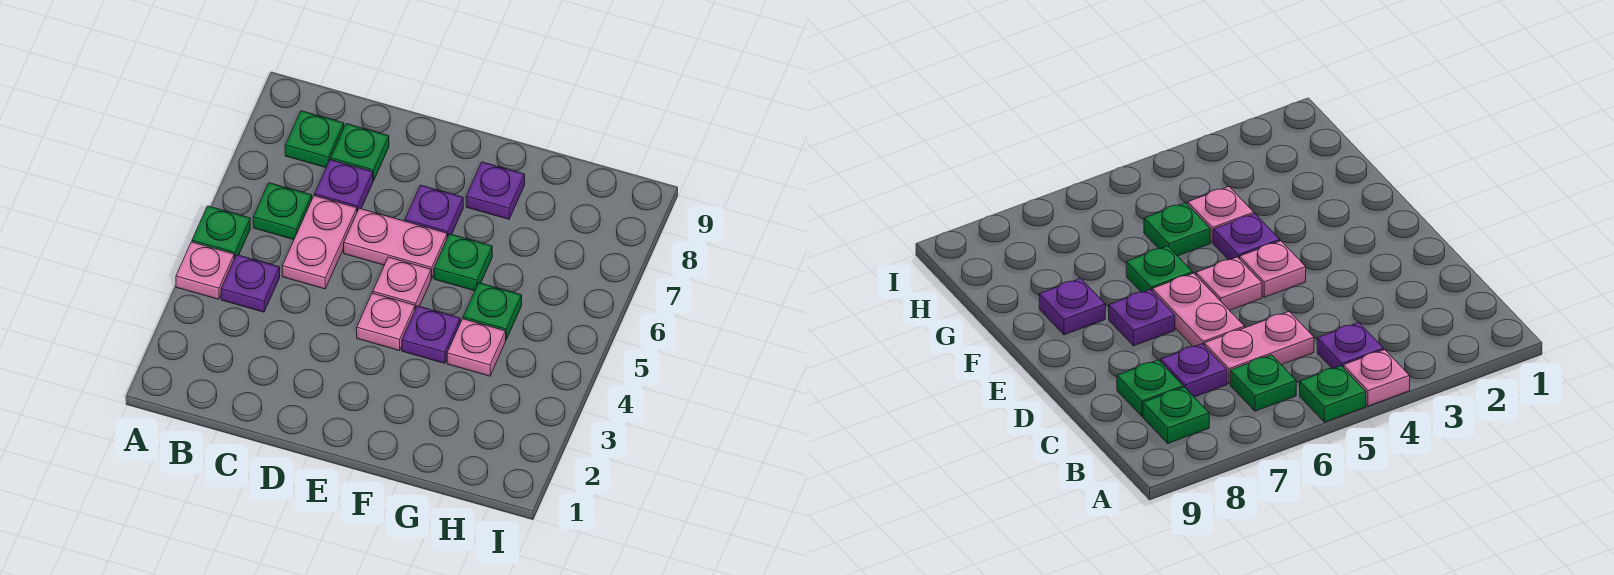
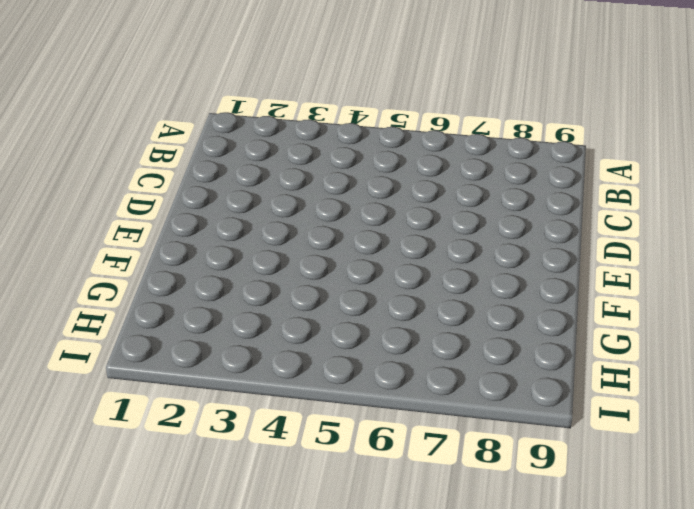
none -> pink 1x1 plate [176,242,234,299]
none -> green 1x1 plate [192,206,250,259]
none -> purple 1x1 plate [221,255,280,312]

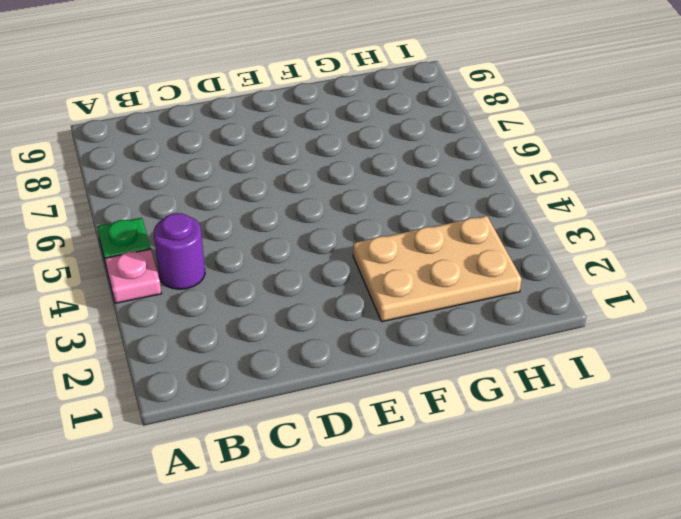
purple 1x1 round brick [154,213,205,289] -> purple 1x1 plate [221,255,280,312]
tan 2x3 plate [353,216,522,322] -> none
none -> green 1x1 plate [253,183,312,240]
none -> green 1x1 plate [285,111,344,168]
none -> pink 1x2 plate [282,196,357,289]

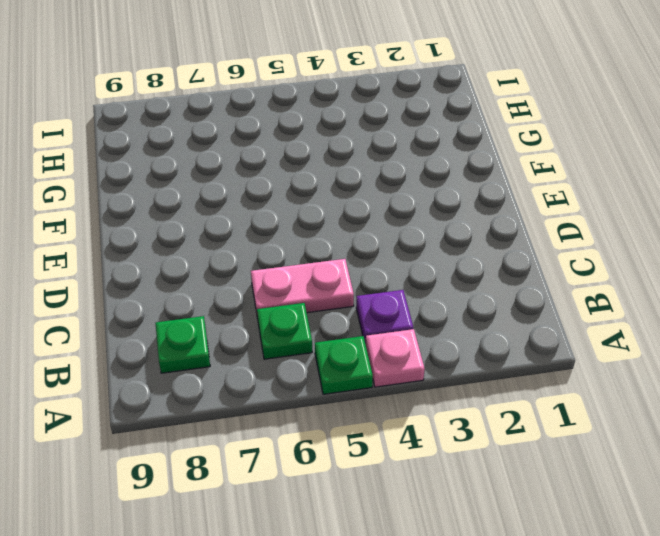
none -> purple 1x1 plate [315,160,373,212]
none -> green 1x1 plate [331,124,389,181]
none -> pink 1x2 plate [344,208,447,279]

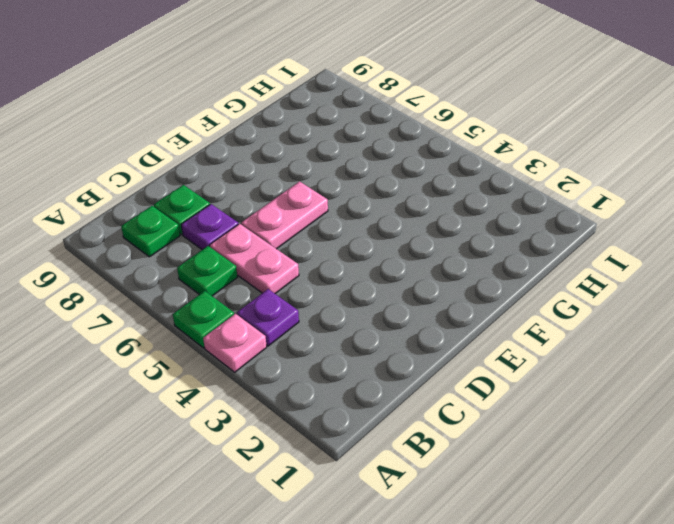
none -> pink 1x1 plate [357,293,415,351]
none -> pink 1x1 plate [373,257,431,310]
none -> purple 1x1 plate [405,185,463,238]

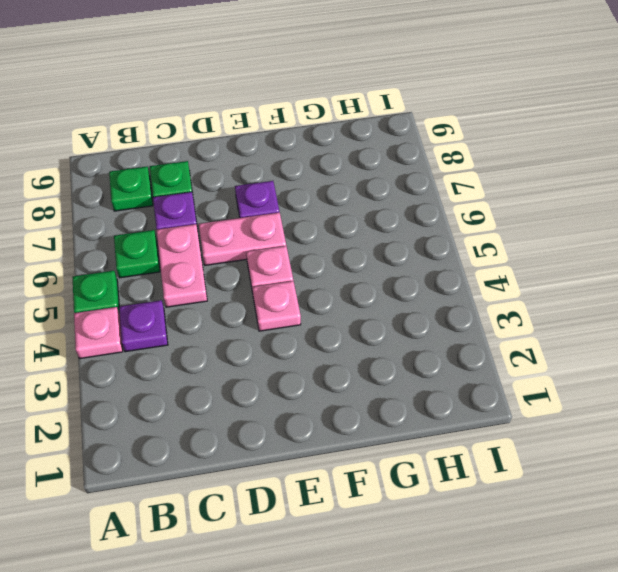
none -> purple 1x1 plate [402,306,460,363]
none -> green 1x1 plate [434,234,492,291]
none -> purple 1x1 plate [466,162,525,219]

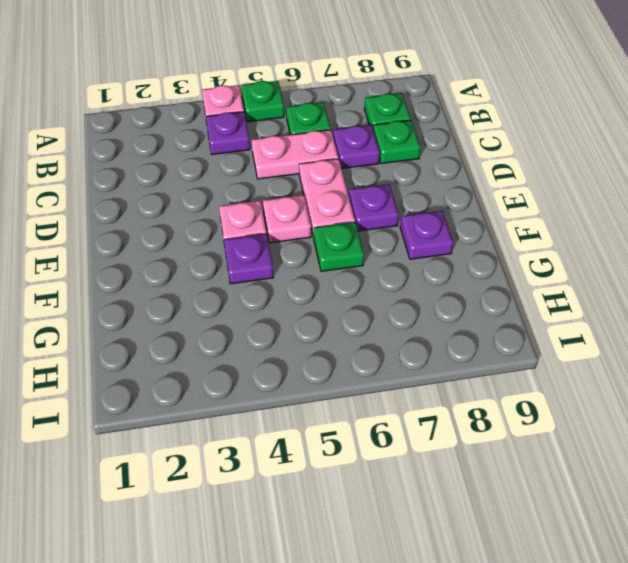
none -> pink 1x1 plate [447,319,506,376]
none -> green 1x1 plate [463,283,522,339]

